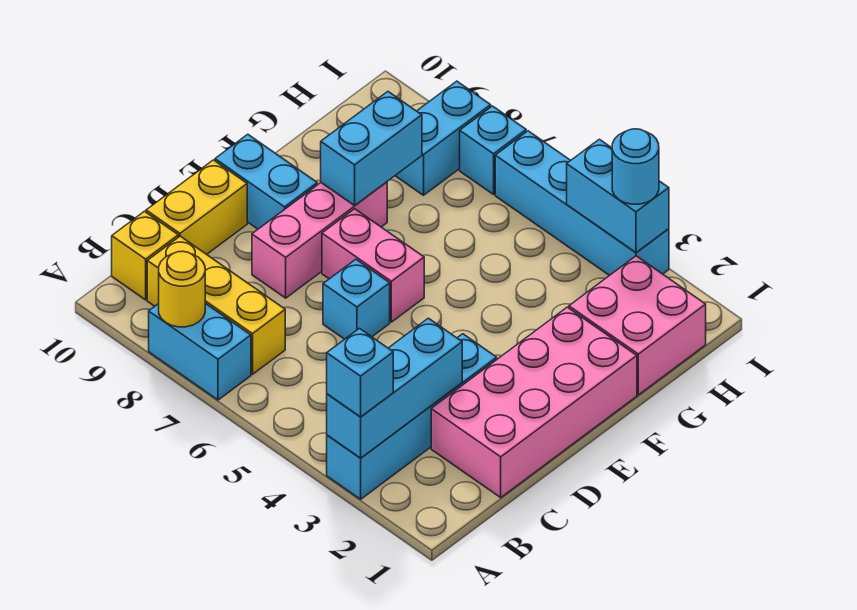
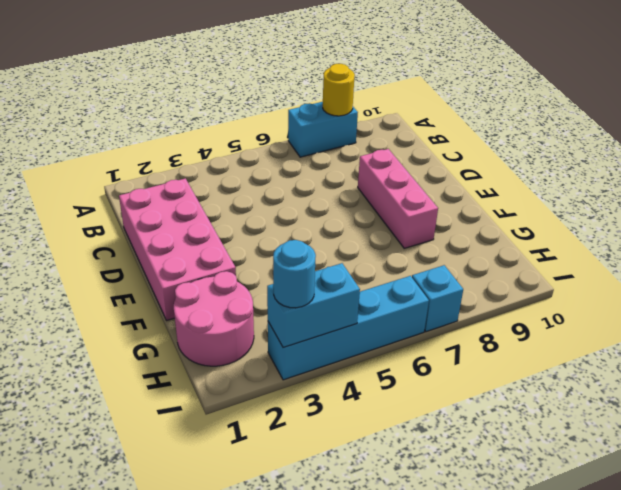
pink 2x2 round brick [174,271,254,366] -> pink 2x2 brick [569,256,706,395]
none -> cyan 1x4 brick [327,334,497,499]
none -> yellow 1x3 brick [147,236,285,374]
none -> yellow 1x1 brick [112,211,178,300]

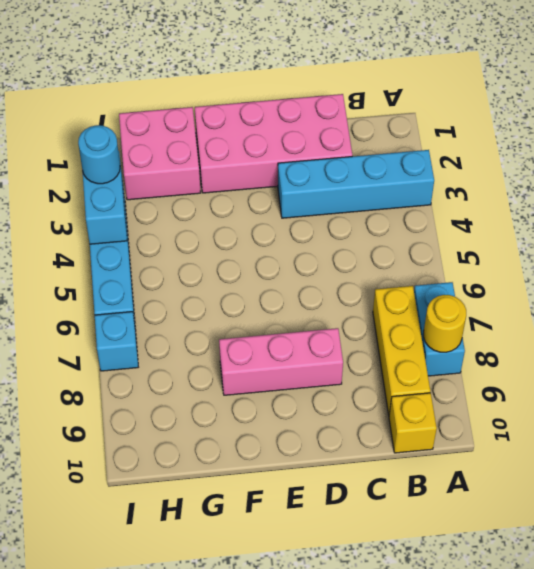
none -> yellow 1x2 brick [146,160,247,254]
none -> cyan 1x1 brick [323,259,390,339]
none -> pink 1x2 brick [322,209,424,322]

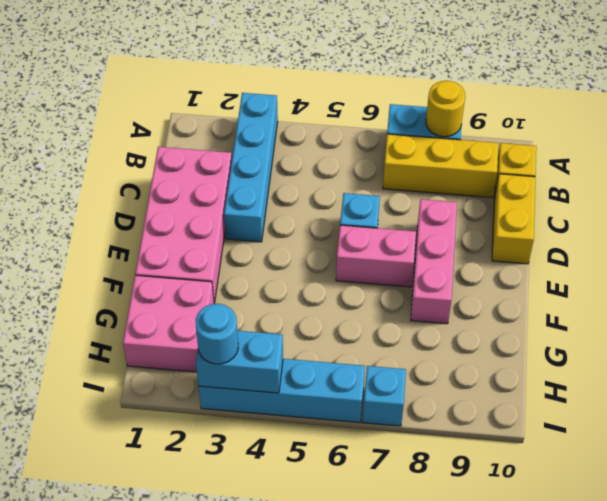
none -> cyan 1x2 brick [215,134,317,229]
none -> cyan 1x2 brick [395,81,491,195]
none -> cyan 1x3 brick [327,318,462,458]

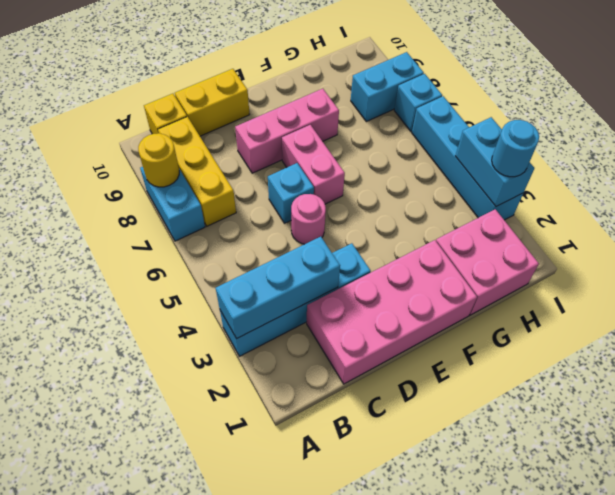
pink 1x1 round brick [291,194,326,244] -> none
none -> cyan 1x2 brick [215,134,317,229]
none -> cyan 1x2 brick [321,92,422,205]
none -> cyan 1x1 brick [327,329,393,417]

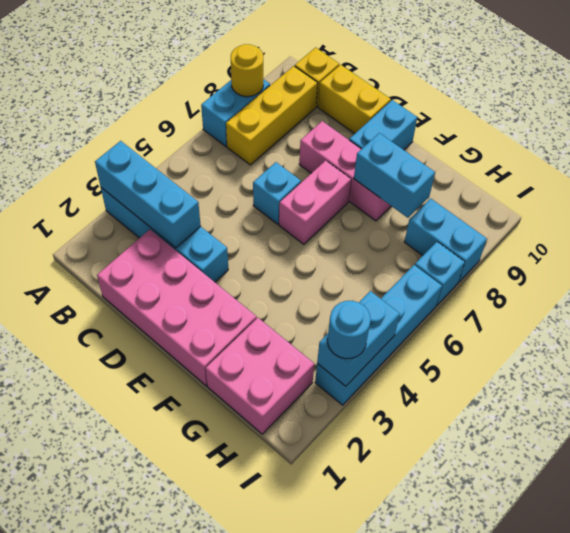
none -> cyan 1x1 brick [327,329,393,417]

